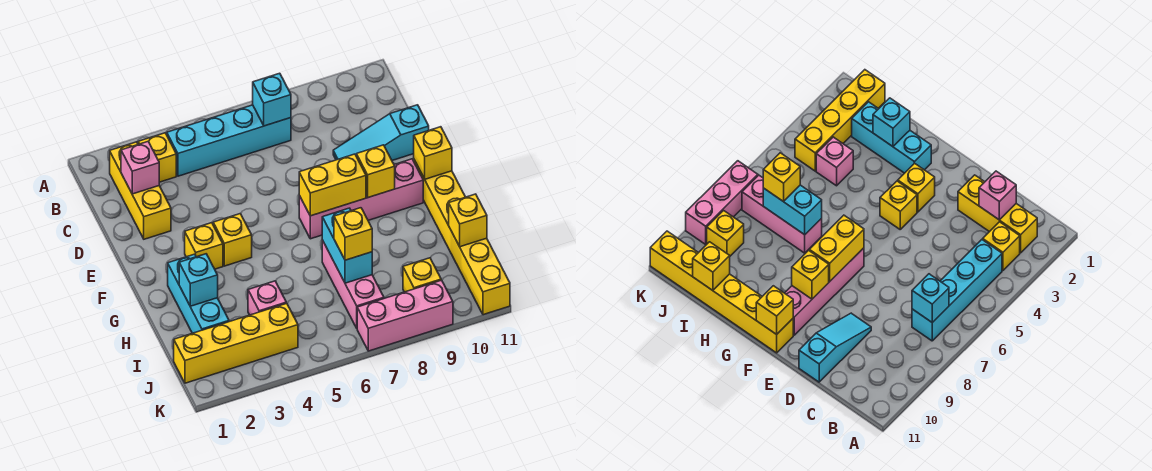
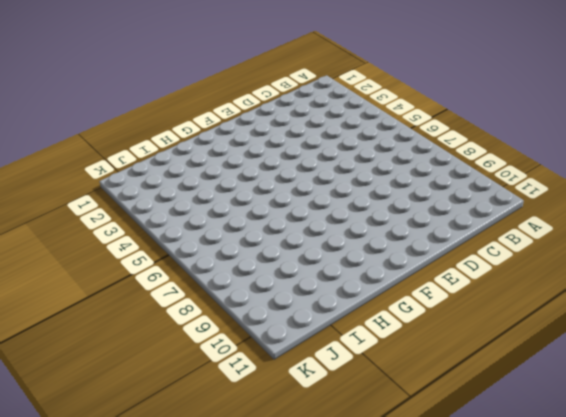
none -> yellow 1x3 brick [110,142,171,239]
none -> yellow 1x1 brick [138,133,176,182]
none -> cyan 1x4 brick [167,105,291,176]

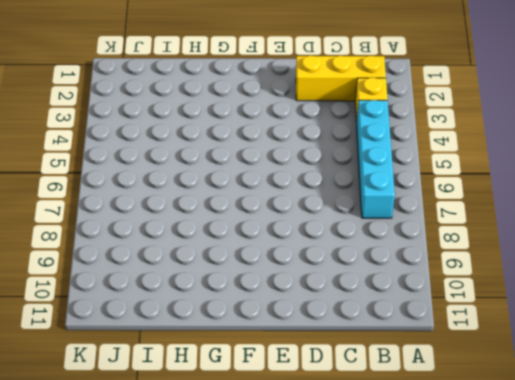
none -> cyan 1x3 slope [333,105,429,160]
none -> yellow 1x1 brick [185,223,223,269]
none -> yellow 1x1 brick [213,214,252,266]

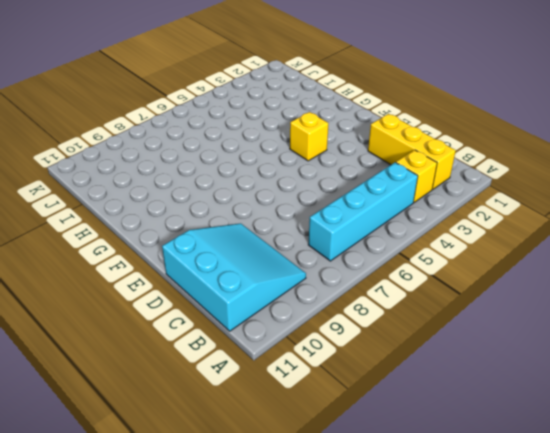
cyan 3x3 slope [162,223,306,331] -> cyan 1x3 slope [333,105,429,160]
none -> yellow 1x1 brick [185,223,223,269]
none -> pink 1x4 brick [299,159,423,239]
none -> yellow 1x6 brick [414,160,510,315]

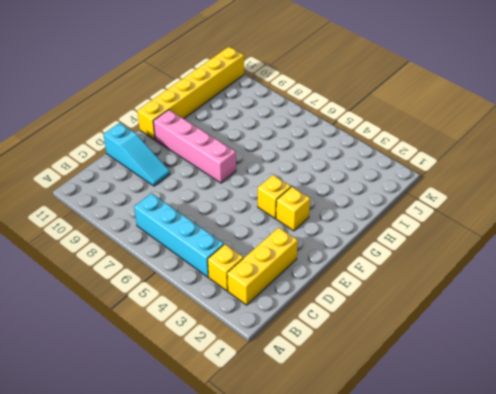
none -> cyan 1x3 brick [168,254,229,333]
none -> pink 1x3 brick [322,240,384,328]
none -> pink 1x1 brick [248,281,286,315]

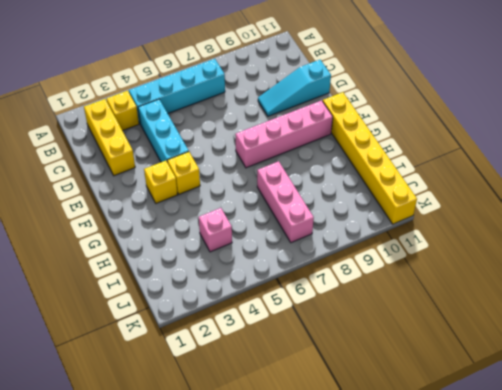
cyan 1x3 brick [138,99,189,163] -> cyan 1x3 brick moved to [168,254,229,333]
none -> yellow 1x4 brick [174,303,298,383]
none -> yellow 1x1 brick [403,258,441,292]
none -> pink 1x3 brick [357,280,453,351]

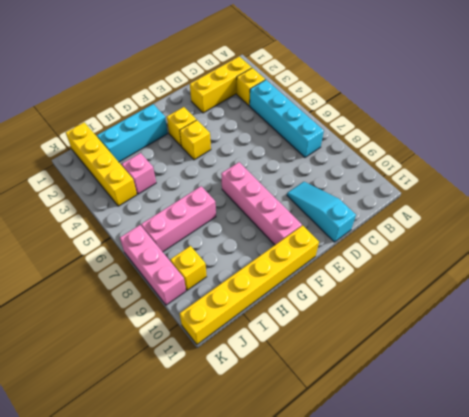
none -> cyan 1x1 brick [253,73,291,126]
none -> pink 1x1 brick [121,141,159,194]
none -> yellow 1x2 brick [299,154,366,216]

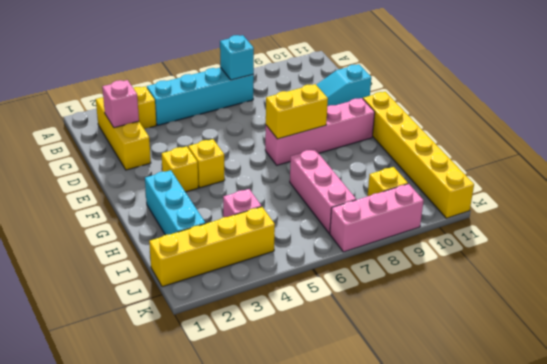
none -> yellow 1x1 brick [356,145,395,198]
none -> yellow 1x1 brick [414,127,452,179]
none -> cyan 1x1 brick [179,254,218,306]

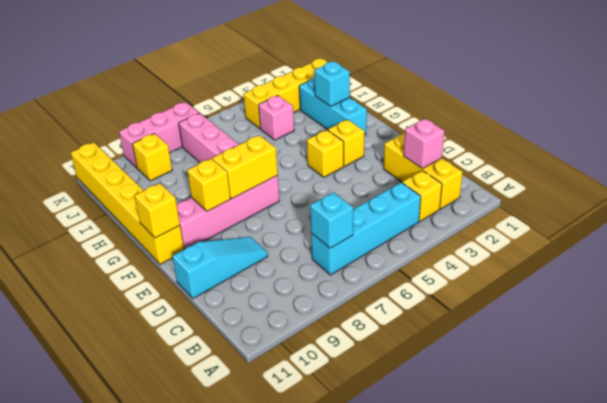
none -> cyan 1x2 brick [322,208,372,283]
none -> yellow 1x1 brick [449,194,487,247]
none -> yellow 1x1 brick [334,208,372,260]

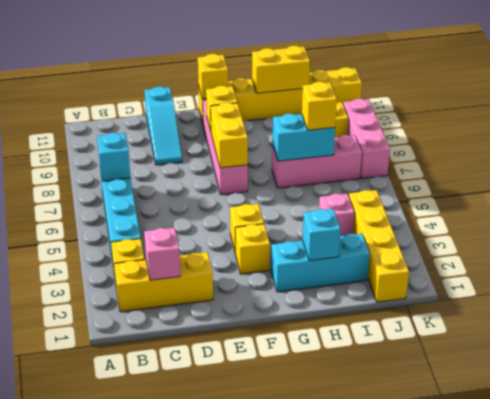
yellow 1x2 brick [252,46,310,93] -> yellow 1x1 brick [449,194,487,247]

